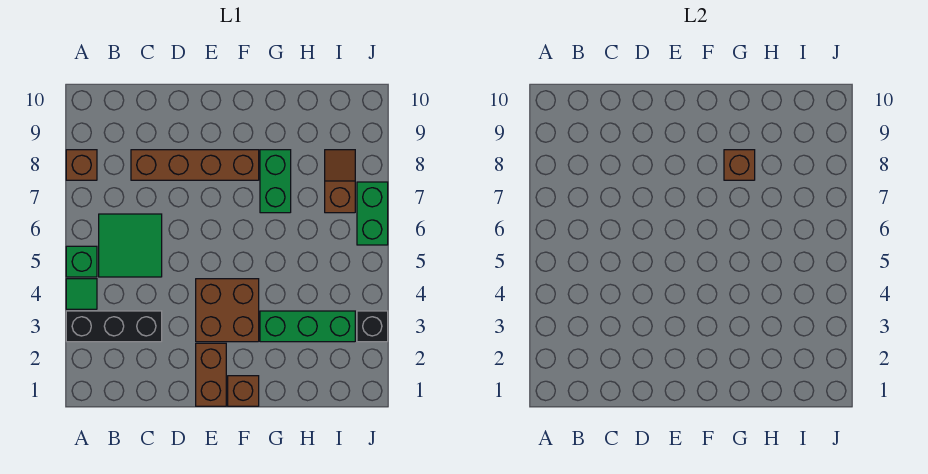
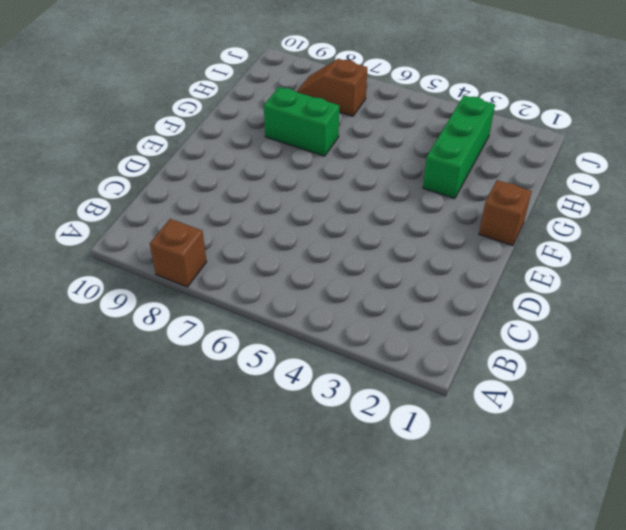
none -> black 1x3 brick [66,311,162,342]
none -> green 1x1 tile [66,279,97,309]
none -> green 1x1 brick [66,246,97,277]

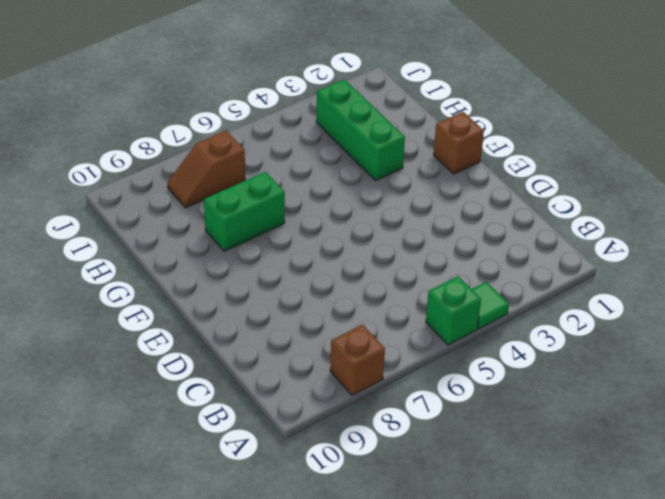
none -> black 1x3 brick [66,311,162,342]
none -> green 2x2 tile [99,214,162,277]
none -> brown 1x4 brick [131,150,259,180]

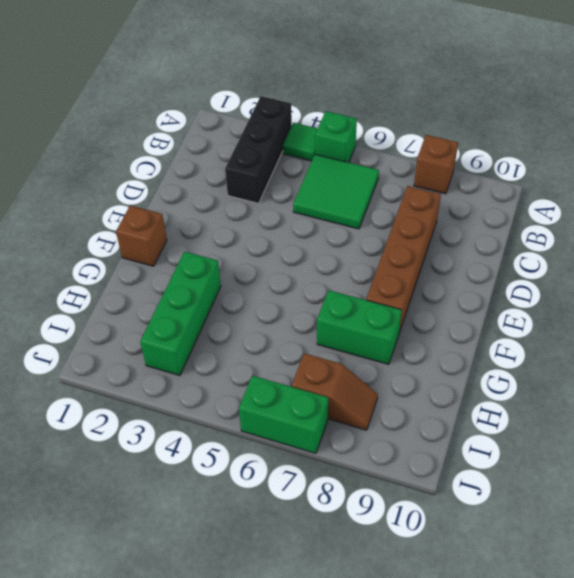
none -> brown 1x2 brick [196,343,226,406]
none -> brown 2x2 brick [196,279,259,342]
none -> black 1x1 brick [357,311,388,342]

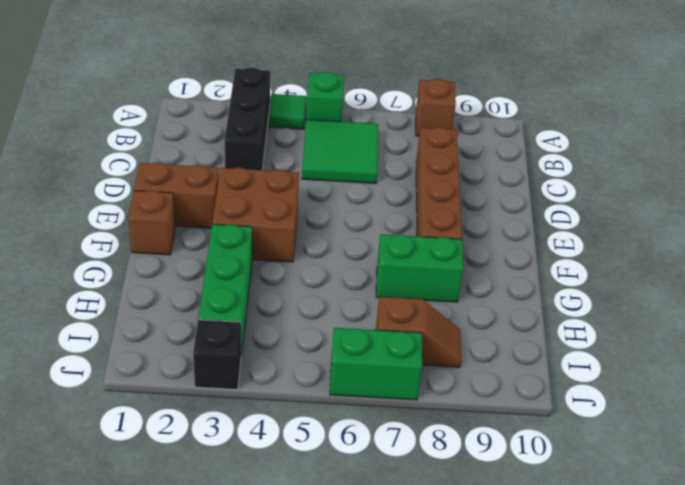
none -> brown 1x1 brick [724,150,755,180]

